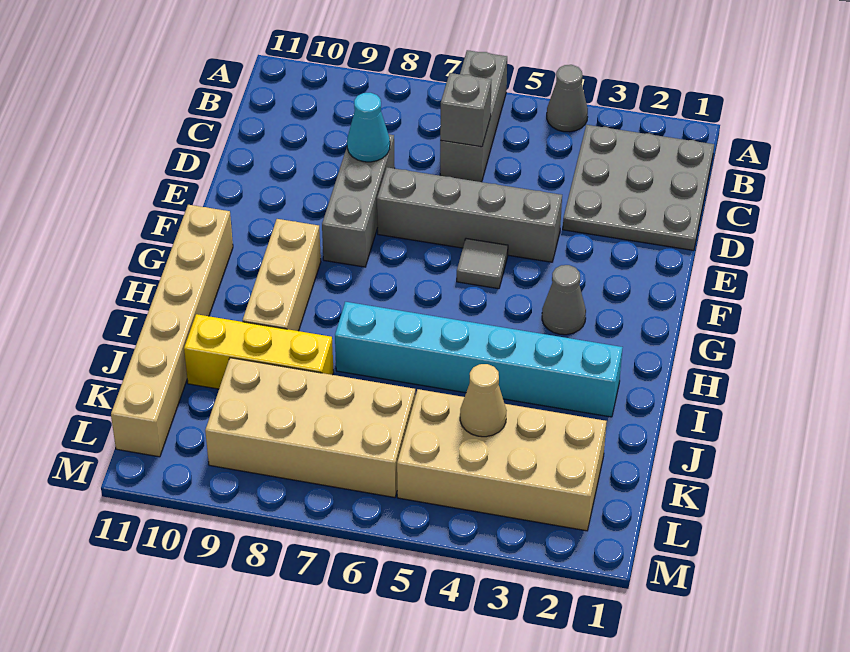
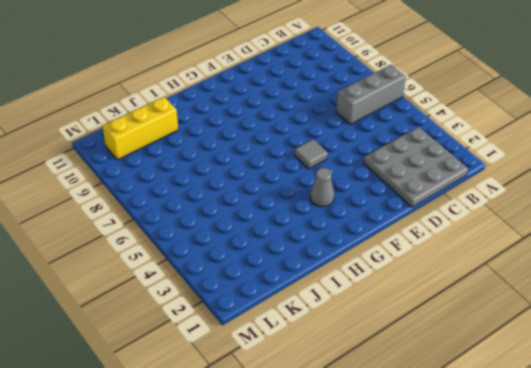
yellow 1x3 brick [102,97,178,160] -> yellow 1x3 brick turned to [184,314,334,389]
none -> grey 1x1 cone [547,65,588,132]
none -> grey 1x3 brick [322,134,395,267]
none -> grey 1x4 brick [377,167,562,262]

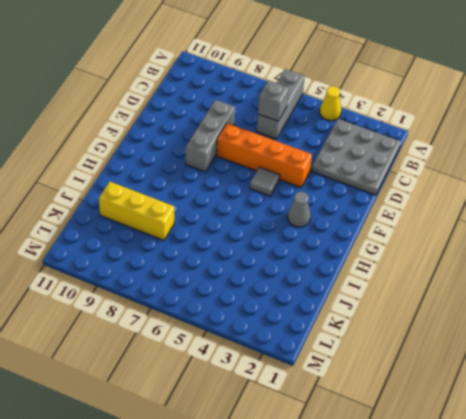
yellow 1x1 cone [320,86,341,121] -> grey 1x1 cone [547,65,588,132]
orange 1x4 brick [217,123,312,187] -> grey 1x4 brick [377,167,562,262]
none -> tan 1x3 brick [242,219,321,331]
none -> tan 1x6 brick [111,205,233,457]
none -> cyan 1x6 brick [335,302,623,417]

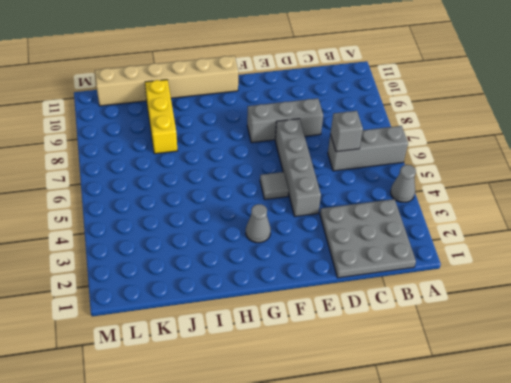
none -> tan 1x3 brick [242,219,321,331]
none -> cyan 1x6 brick [335,302,623,417]
none -> tan 2x4 brick [397,389,607,531]

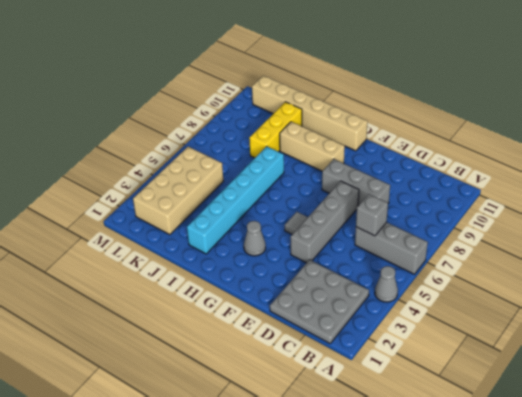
none -> tan 2x4 brick [205,358,415,497]
none -> cyan 1x1 cone [347,93,390,162]
none -> tan 1x1 cone [460,364,507,437]

